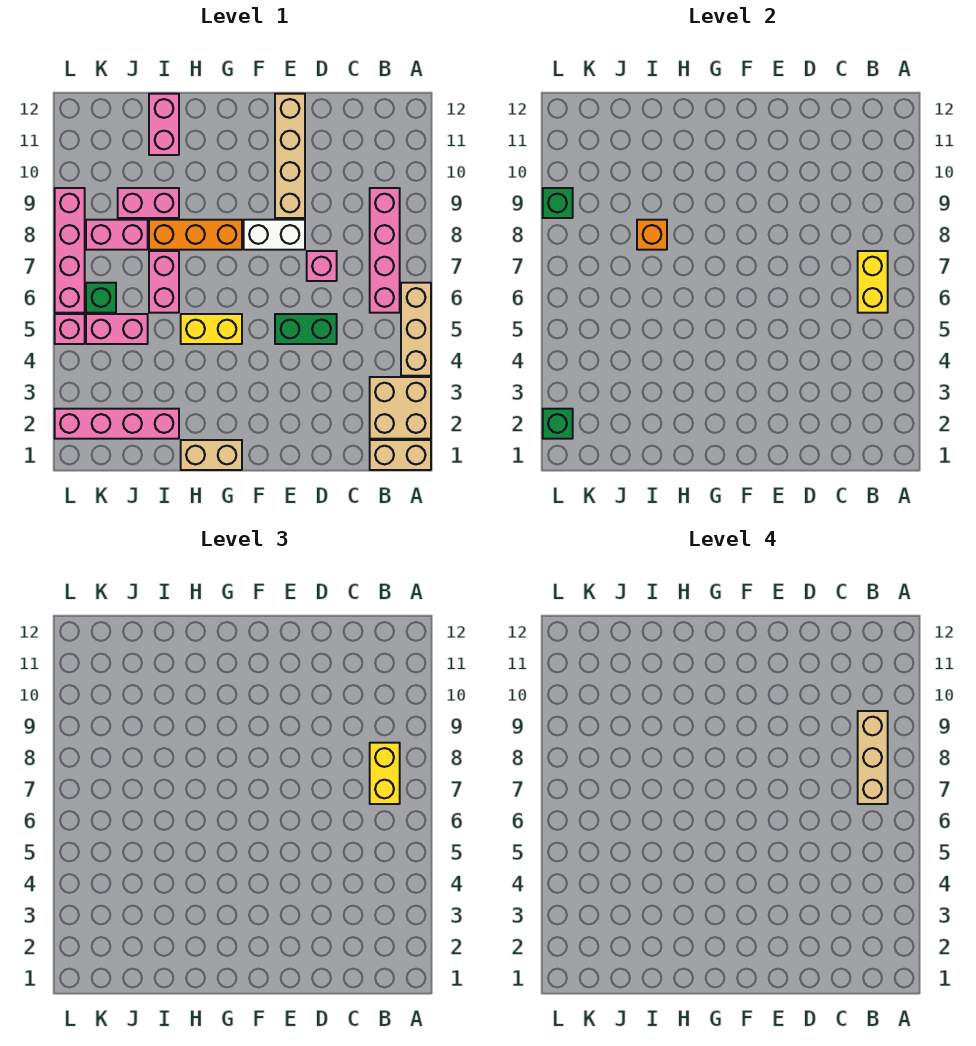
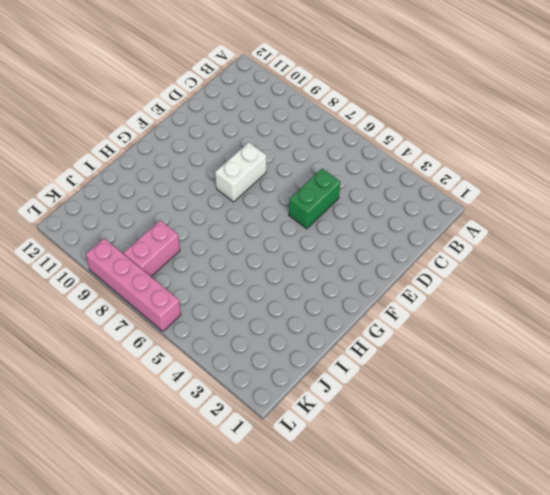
none -> tan 1x2 brick [370,440,431,470]
none -> tan 2x2 brick [370,377,431,439]
none -> tan 1x3 brick [401,283,431,376]

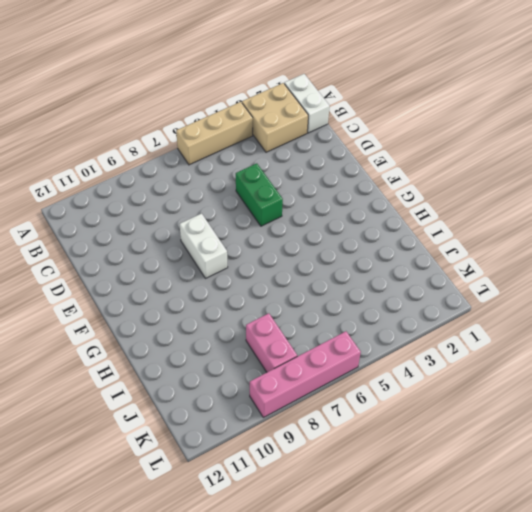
white 1x2 brick [284,74,330,133] -> tan 1x2 brick [370,440,431,470]
none -> pink 1x4 brick [370,188,400,313]
none -> pink 1x1 brick [307,251,337,281]
none -> tan 1x4 brick [275,94,305,218]

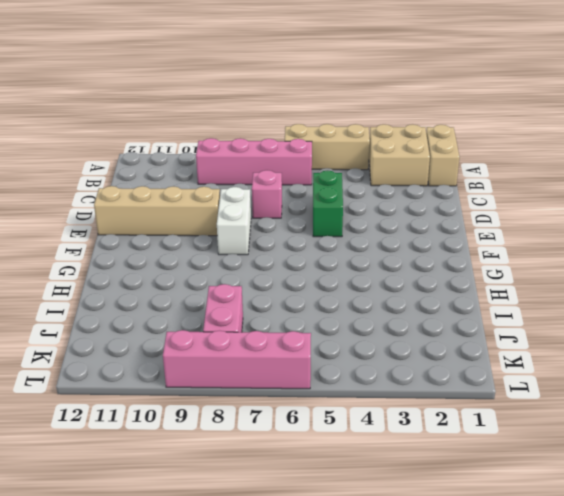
none -> tan 1x2 brick [181,440,242,470]
none -> yellow 1x2 brick [181,314,242,344]
none -> orange 1x3 brick [149,220,242,250]

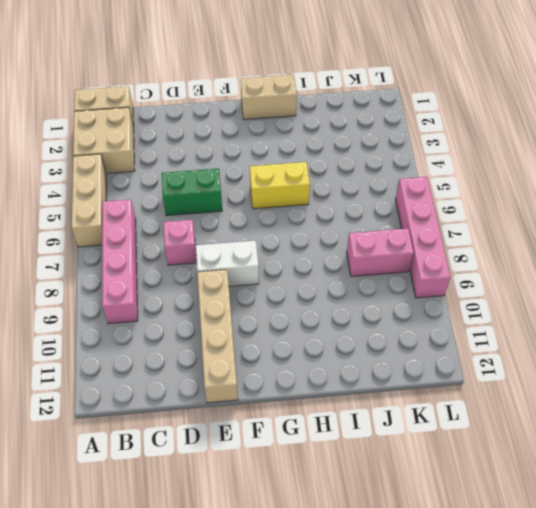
none -> orange 1x3 brick [149,220,242,250]
none -> pink 1x4 brick [55,409,179,439]
none -> pink 1x2 brick [149,251,179,313]

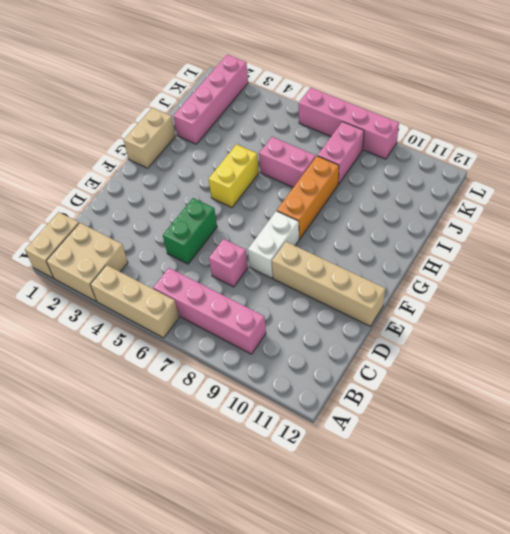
none -> pink 1x2 brick [118,188,179,218]
none -> pink 1x2 brick [149,94,179,155]
none -> pink 1x2 brick [86,314,148,344]

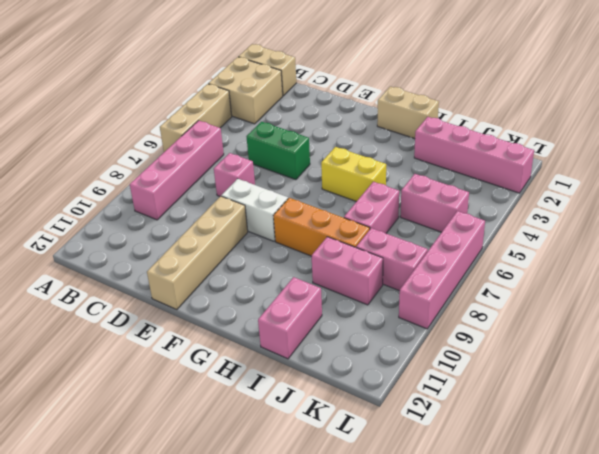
none -> green 1x1 brick [86,283,116,313]
none -> pink 1x1 brick [55,314,85,344]
none -> yellow 1x2 brick [858,251,888,313]

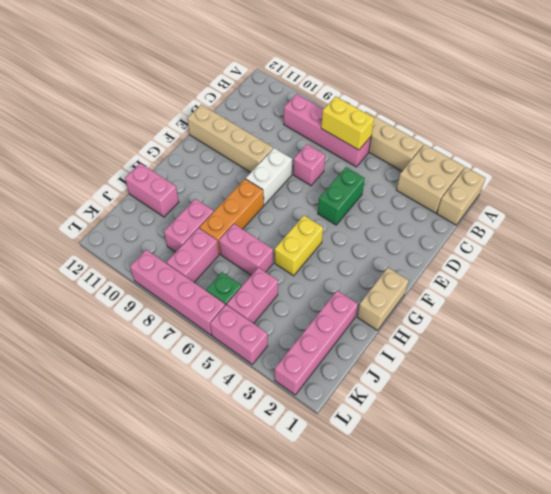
pink 1x2 brick [210,305,268,364] -> pink 1x1 brick [55,314,85,344]
none -> orange 1x1 brick [637,220,667,250]
none -> green 1x1 brick [543,409,573,439]
none -> green 1x1 brick [543,188,573,218]

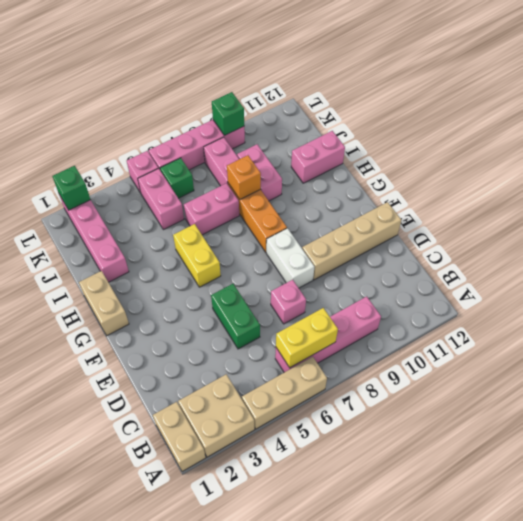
none -> yellow 1x2 brick [370,743,400,804]
none -> tan 1x3 brick [858,711,888,804]

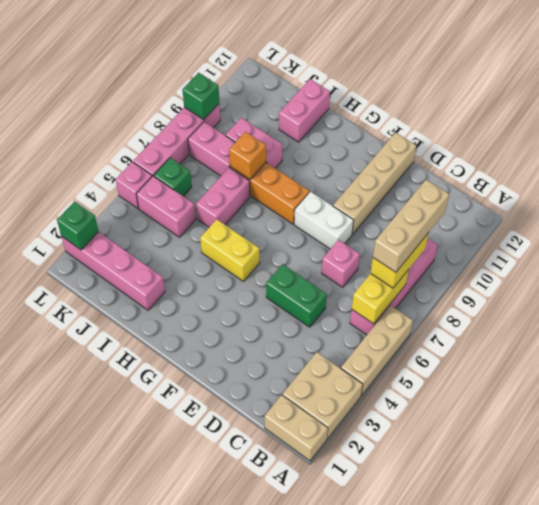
none -> tan 1x2 brick [181,440,242,470]

